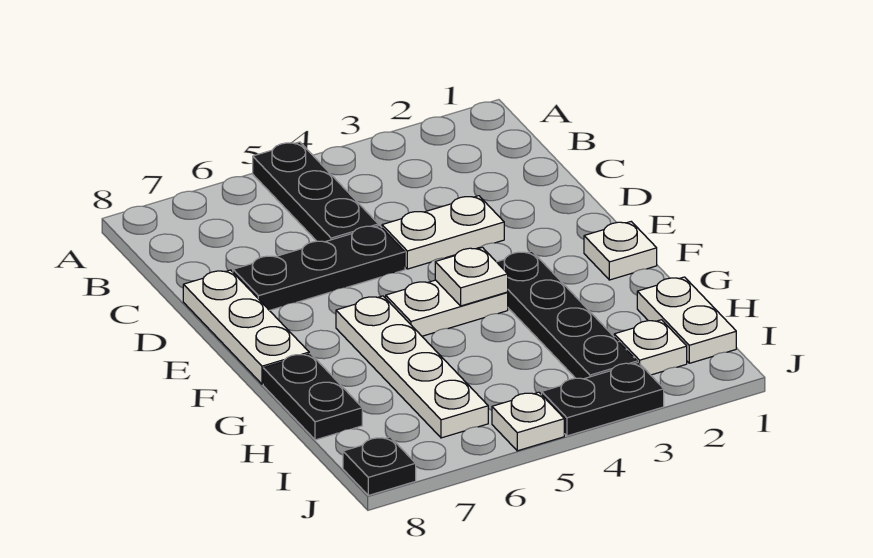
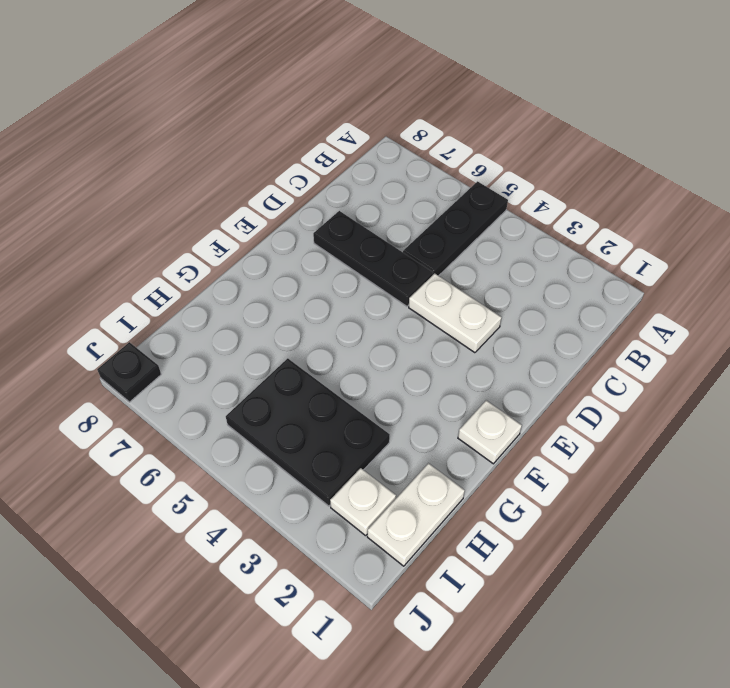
black 2x3 plate [226,358,390,506] -> black 1x4 plate [497,251,637,379]
none -> white 1x3 plate [183,270,309,384]
none -> white 1x2 plate [386,280,508,336]
none -> white 1x4 plate [336,296,488,438]

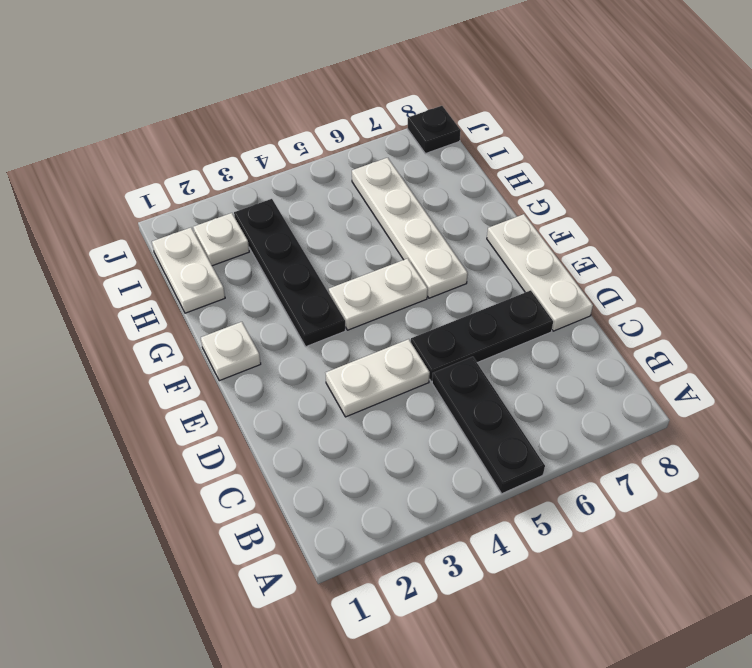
none -> black 1x2 plate [263,354,362,440]
none -> black 1x2 plate [542,362,664,436]
none -> white 1x1 plate [492,392,564,451]

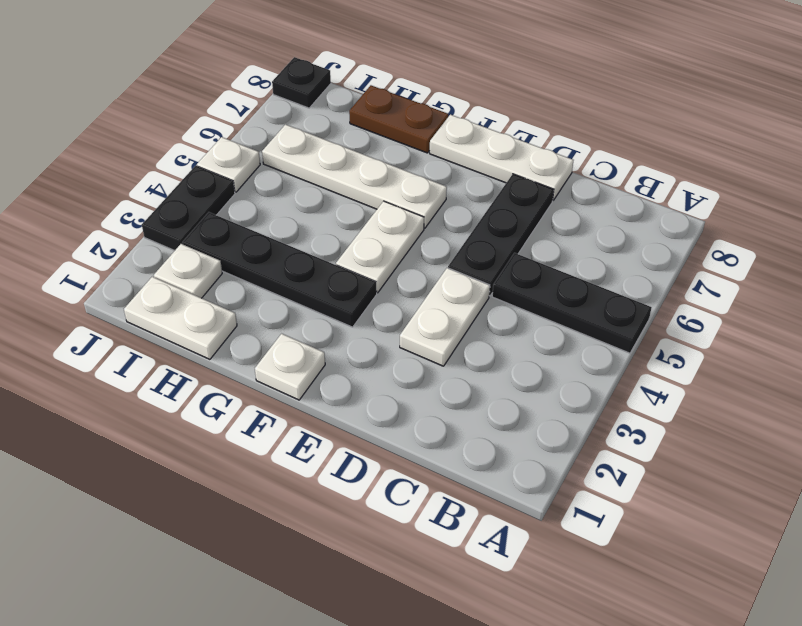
brown 1x2 plate [349,85,448,153] -> black 1x2 plate [263,354,362,440]
none -> white 1x1 plate [435,247,508,306]

